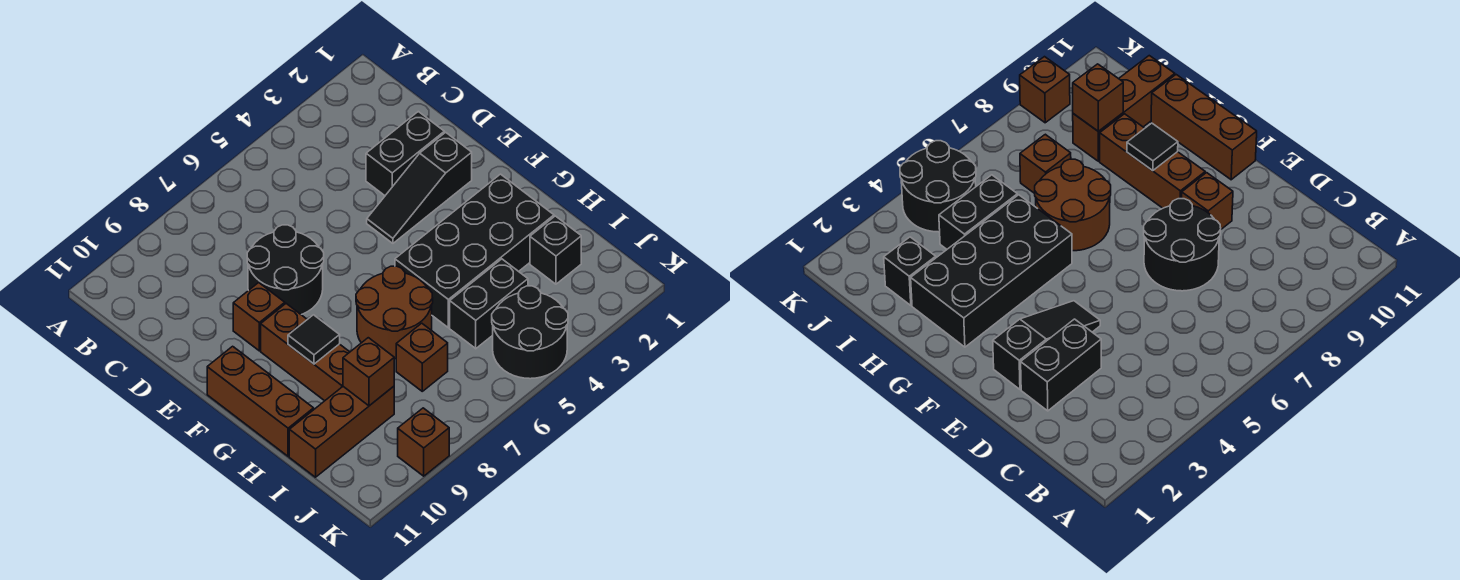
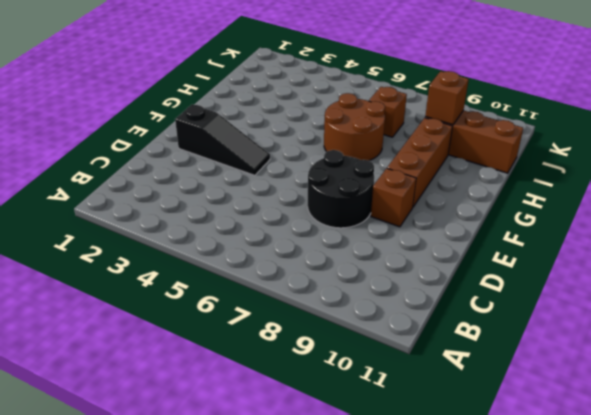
none -> black 1x2 brick [366,112,444,196]
none -> brown 1x3 brick [207,346,314,456]
none -> black 2x4 brick [395,174,554,328]

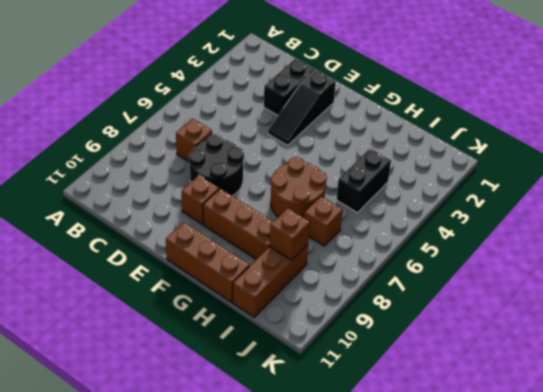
brown 1x1 brick [176,118,212,162] -> brown 1x1 brick moved to [398,408,449,476]
none -> black 2x4 brick [395,174,554,328]
none -> black 1x1 brick [530,216,581,284]
none -> black 2x2 round brick [492,286,568,379]

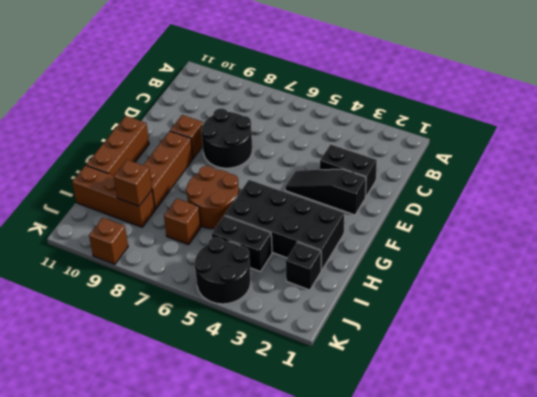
none -> black 1x1 tile [288,315,340,364]

